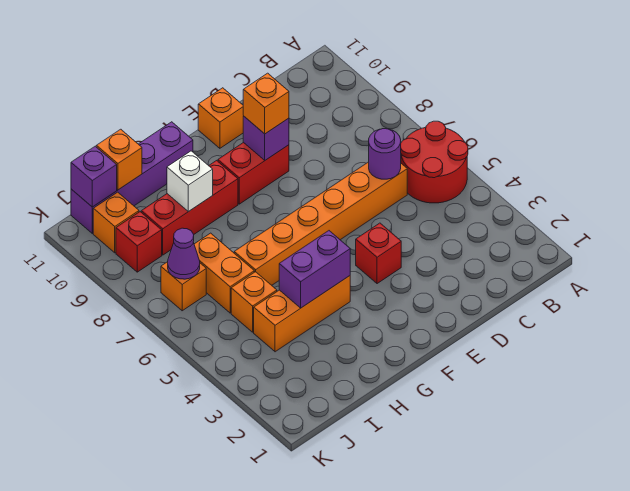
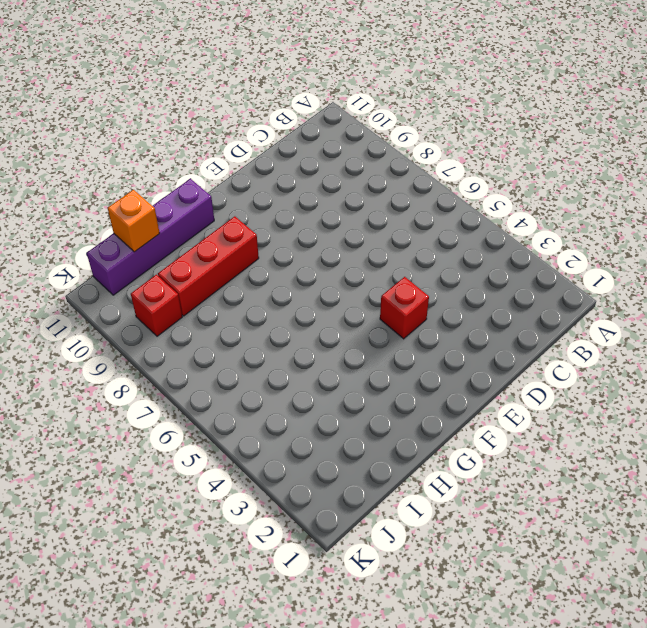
none -> red 2x2 round brick [401,121,468,203]
none -> orange 1x6 brick [234,162,407,285]
none -> red 1x2 brick [218,142,289,204]

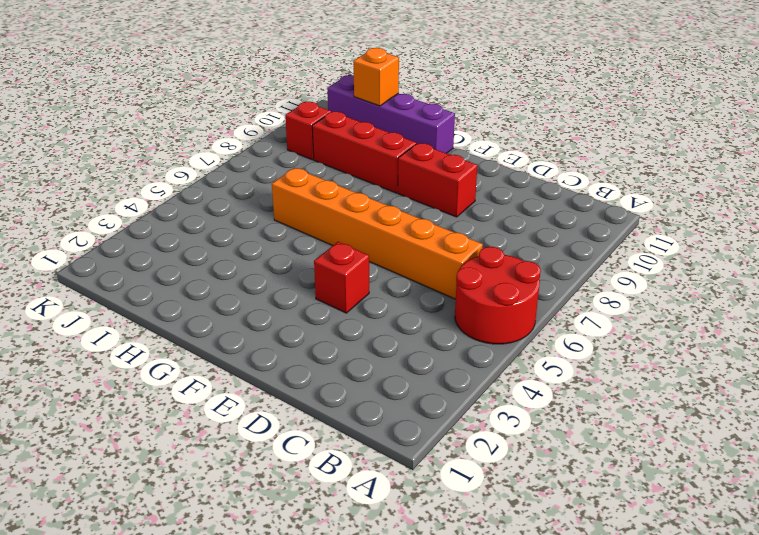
none -> orange 1x1 brick [198,88,243,148]
none -> orange 1x3 brick [254,276,350,352]
none -> orange 1x1 brick [231,272,277,332]

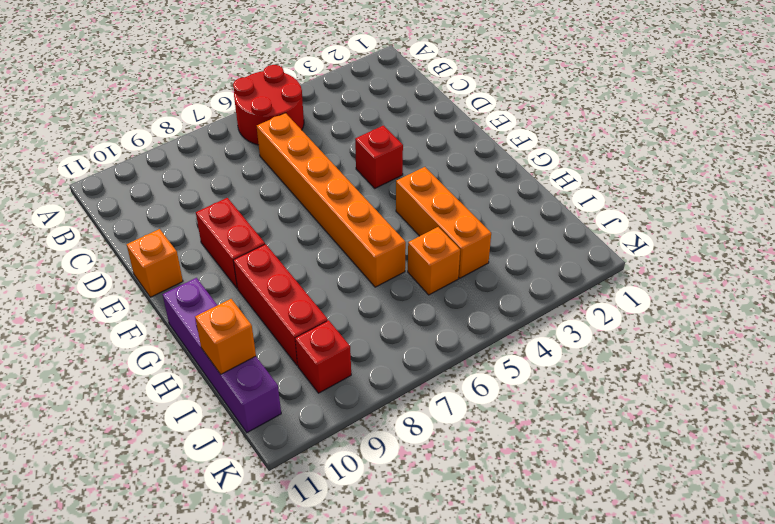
none -> orange 1x2 brick [194,233,254,313]
none -> orange 1x1 brick [161,262,206,311]
none -> orange 1x1 brick [93,192,139,253]

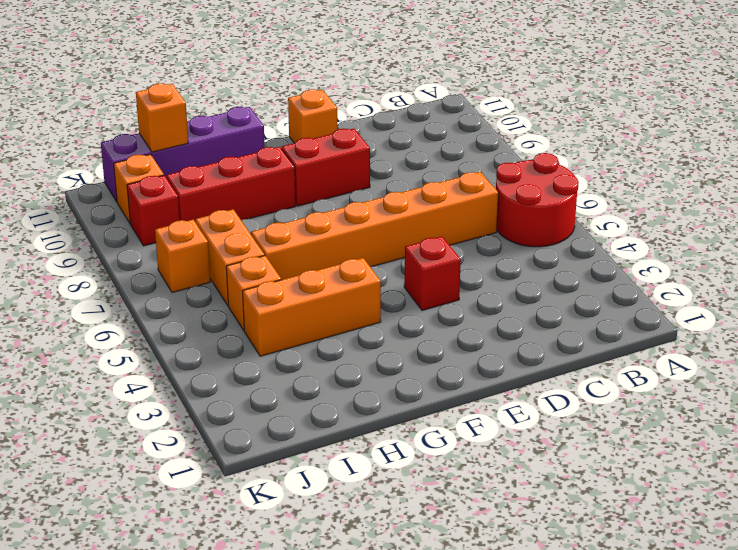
none -> purple 1x1 round brick [369,129,401,179]
none -> purple 1x1 brick [243,116,289,160]
none -> purple 1x2 brick [279,231,350,308]

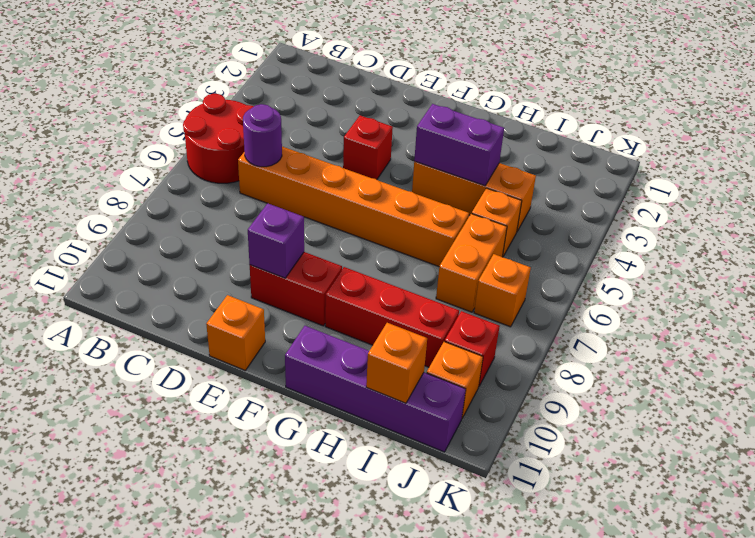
none -> white 1x1 brick [167,151,213,212]
none -> purple 1x1 cone [168,228,200,279]
none -> purple 1x1 brick [71,146,117,207]

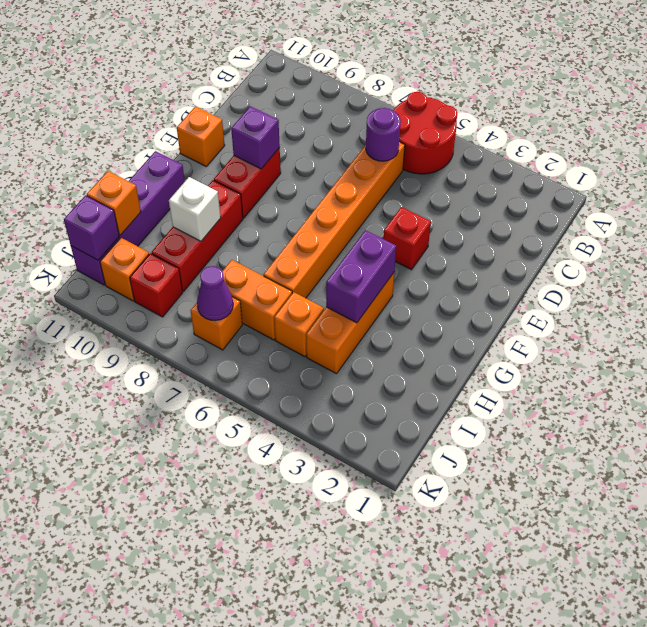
none -> orange 1x1 brick [243,73,289,134]

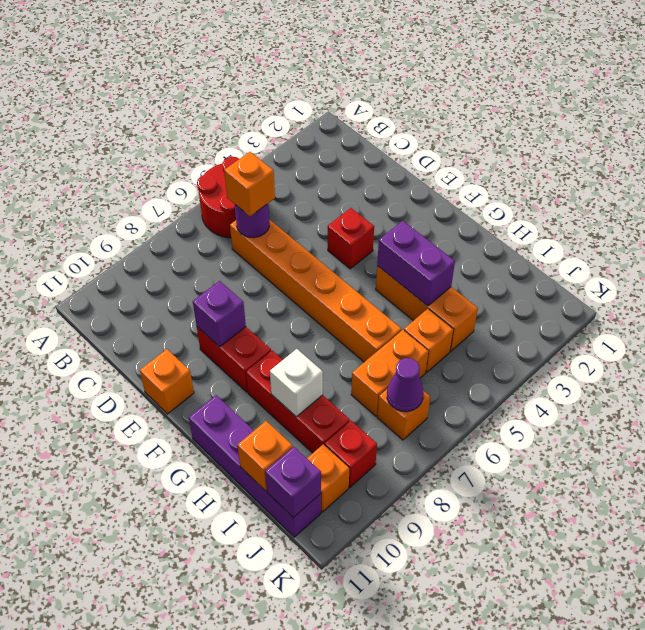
orange 1x1 brick [224,152,275,216] -> orange 1x1 brick moved to [243,73,289,134]

